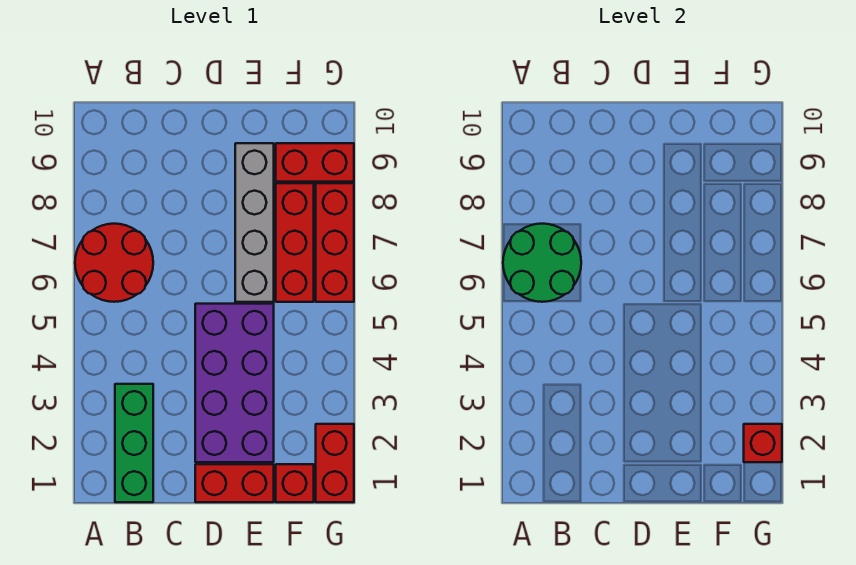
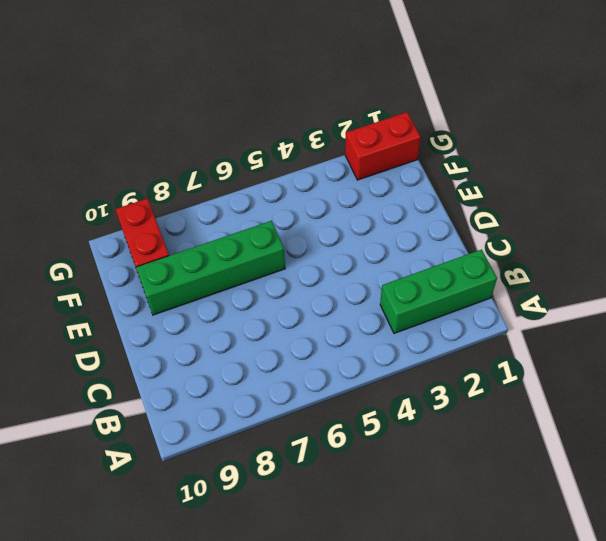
green 1x4 brick [136,221,285,315] -> grey 1x4 brick [235,143,274,302]
none -> red 2x2 round brick [75,224,153,302]
none -> red 1x2 brick [195,464,274,502]
none -> purple 2x4 brick [195,304,274,462]

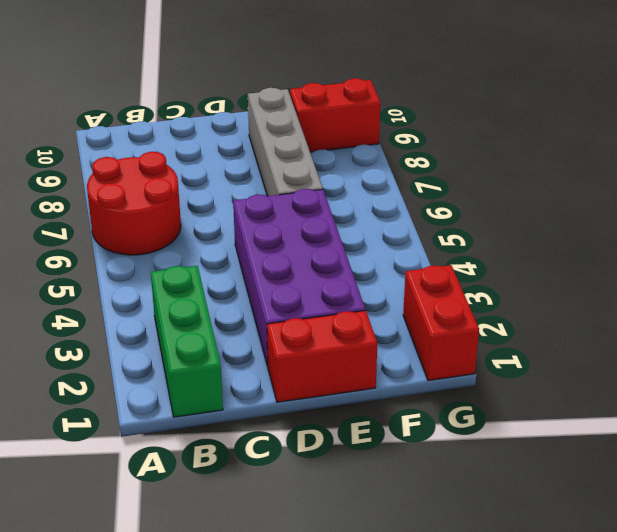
none -> red 1x1 brick [276,464,314,502]
none -> red 1x3 brick [276,183,314,302]
none -> red 1x3 brick [316,183,354,302]

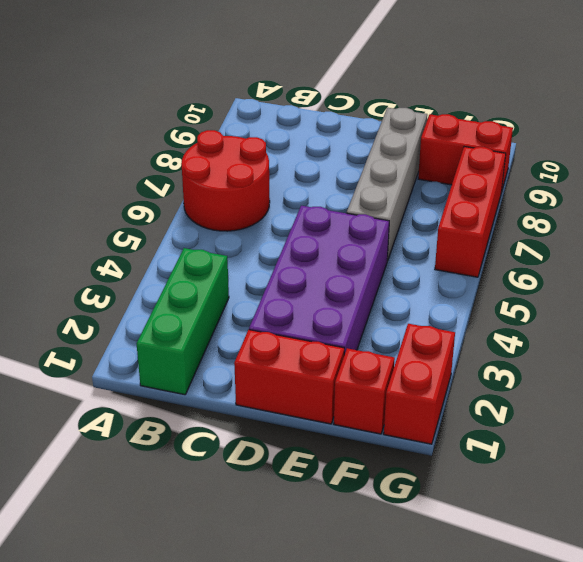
none -> red 1x3 brick [276,183,314,302]
none -> green 2x2 round brick [503,224,581,302]
none -> red 1x1 brick [744,424,782,462]

